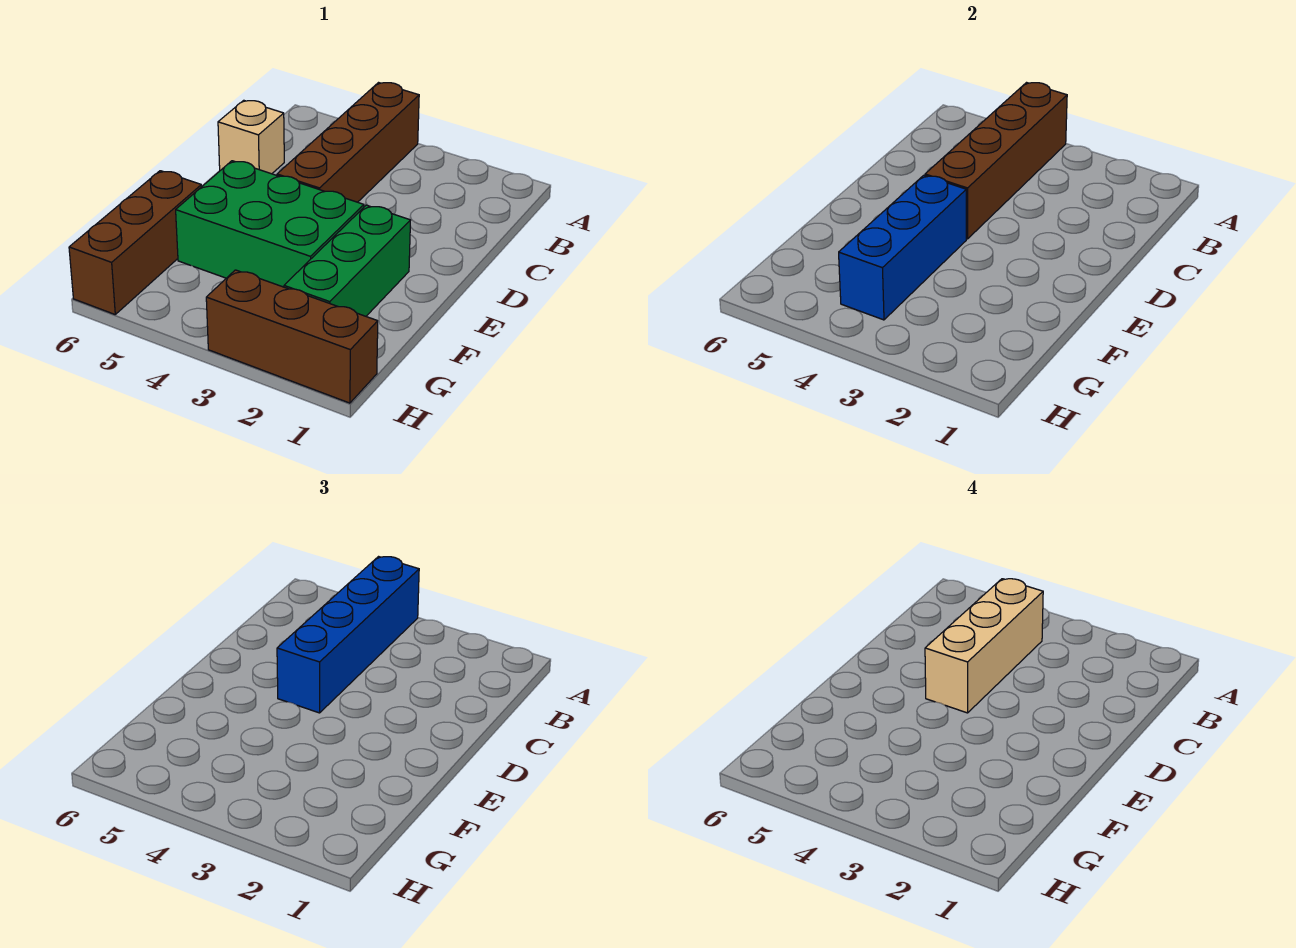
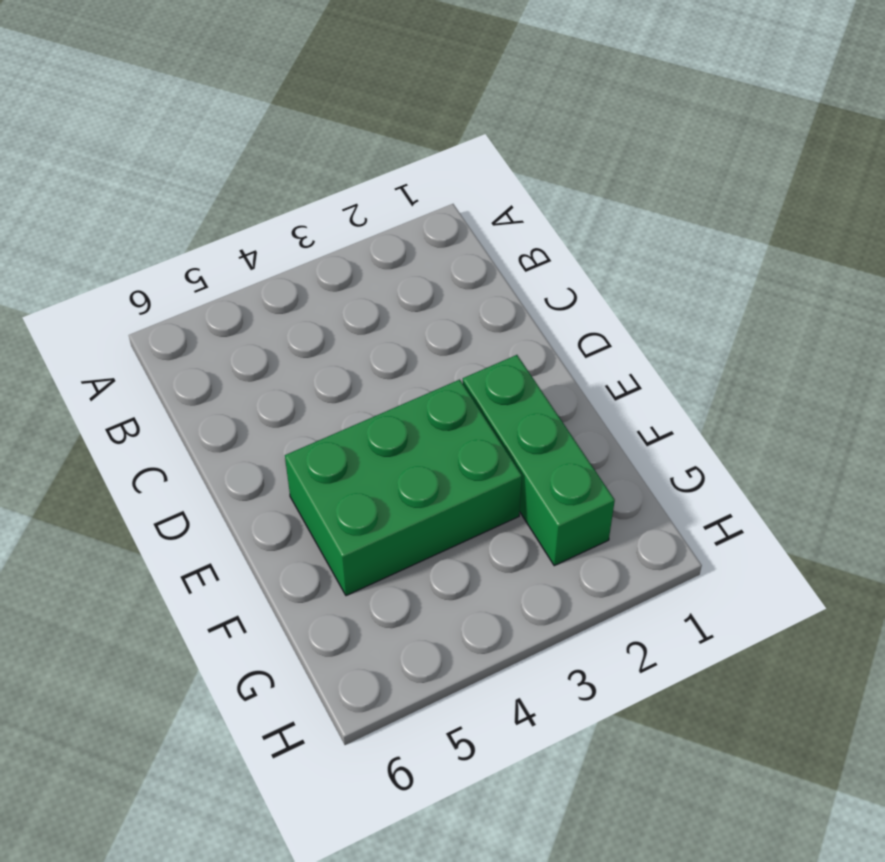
none -> brown 1x4 brick [277,83,419,202]
none -> tan 1x1 brick [218,100,284,174]

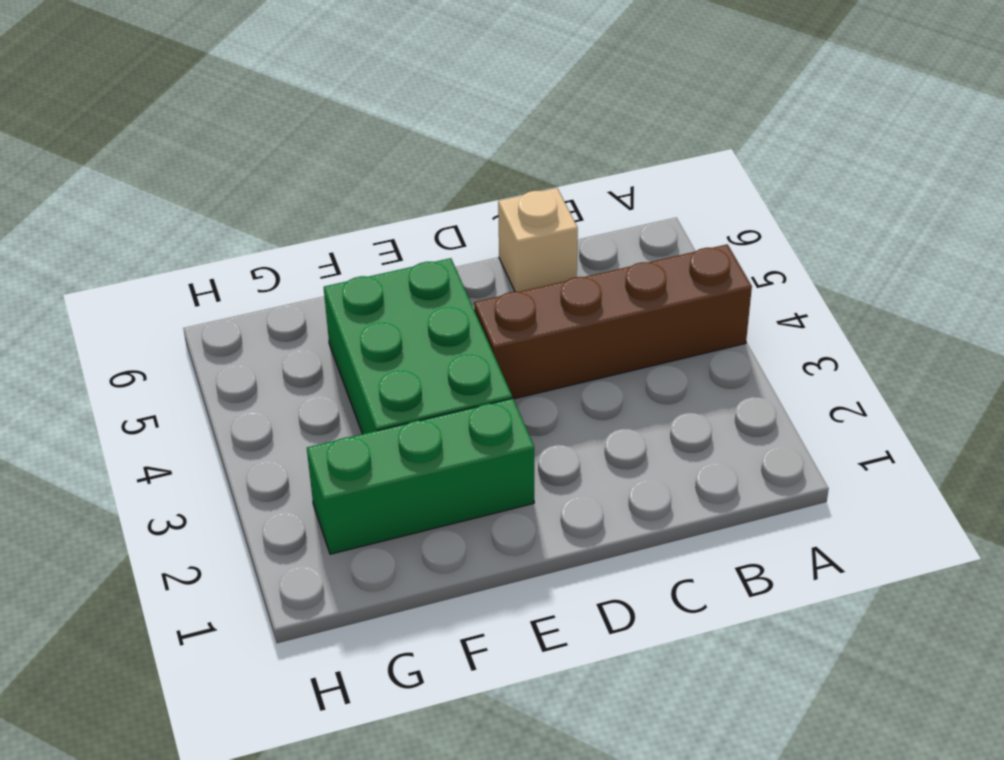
none -> brown 1x3 brick [69,171,201,314]
none -> brown 1x3 brick [206,270,378,403]

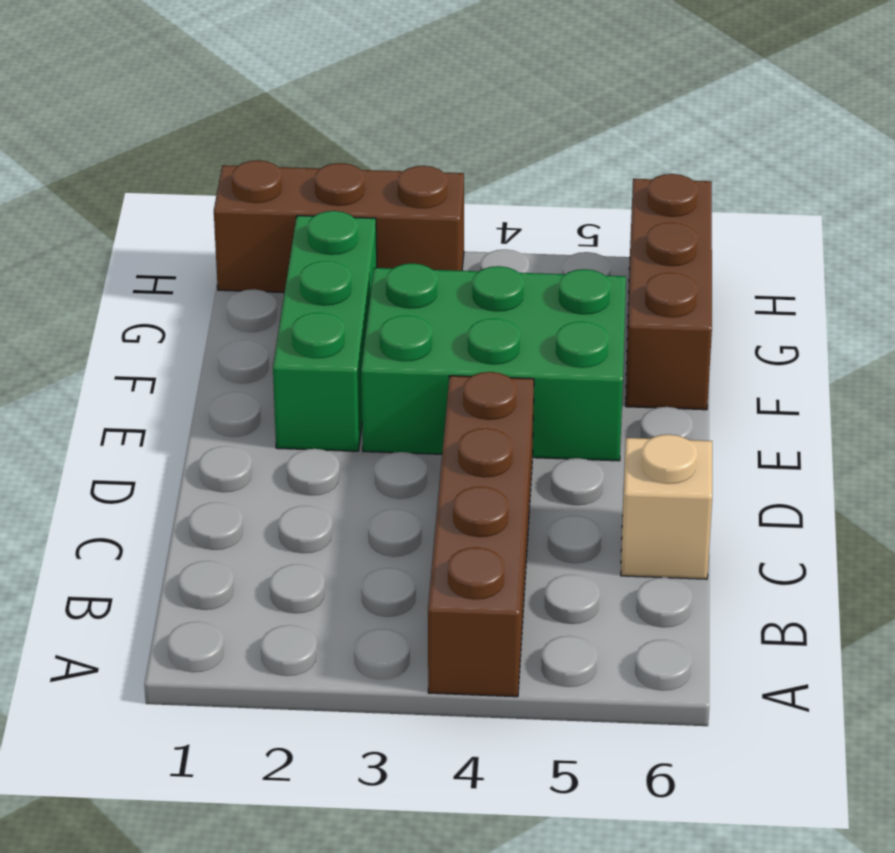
none -> brown 1x4 brick [925,83,1067,239]
none -> blue 1x3 brick [839,175,966,320]

